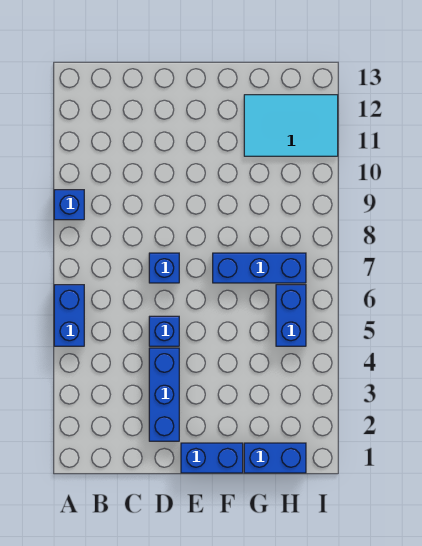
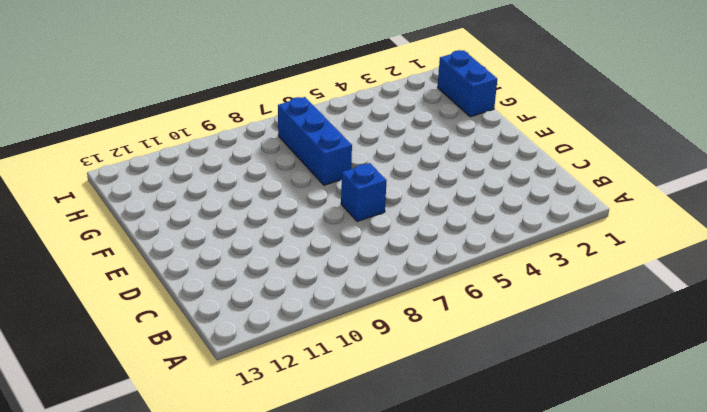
none -> blue 1x2 brick [54,285,84,346]
none -> blue 1x1 brick [54,190,84,220]

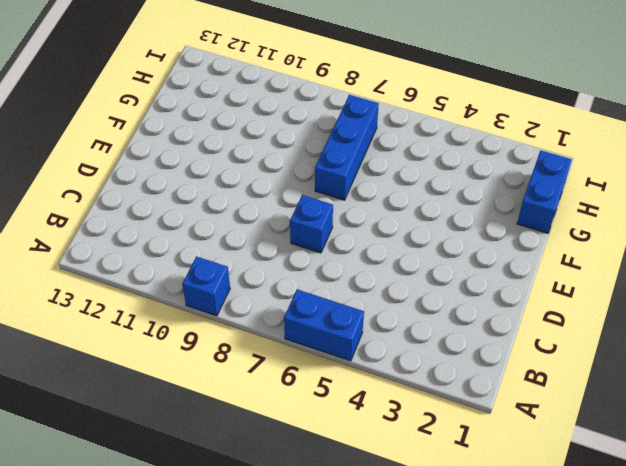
none -> blue 1x3 brick [149,348,179,441]
none -> blue 1x1 brick [149,316,179,346]

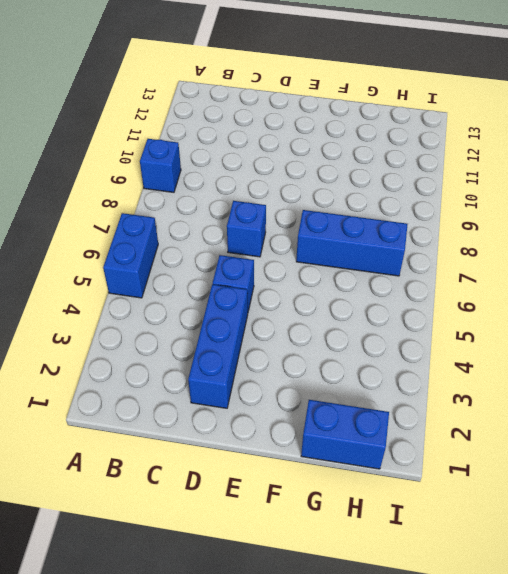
none -> blue 1x2 brick [181,443,243,473]
none -> cyan 2x3 tile [244,95,338,156]

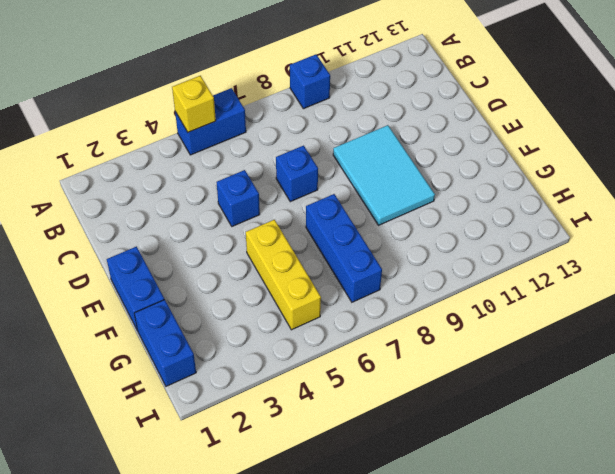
yellow 1x1 brick [172,76,216,132] -> none
cyan 2x3 tile [333,125,435,225] -> cyan 2x3 tile moved to [244,95,338,156]
yellow 1x3 brick [246,220,321,330] -> blue 1x2 brick [276,285,306,346]
none -> blue 1x3 brick [149,348,179,441]

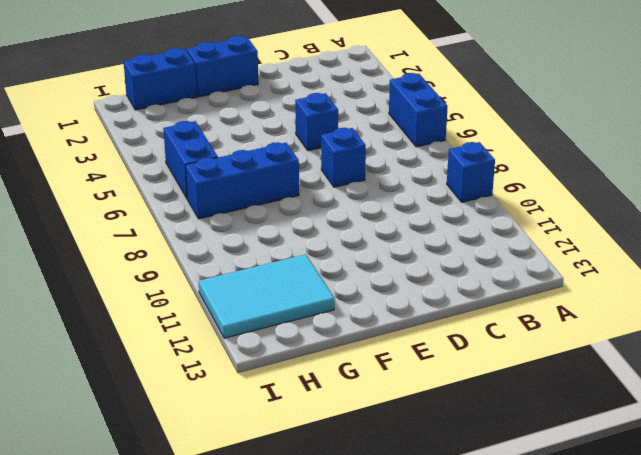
none -> blue 1x3 brick [149,348,179,441]

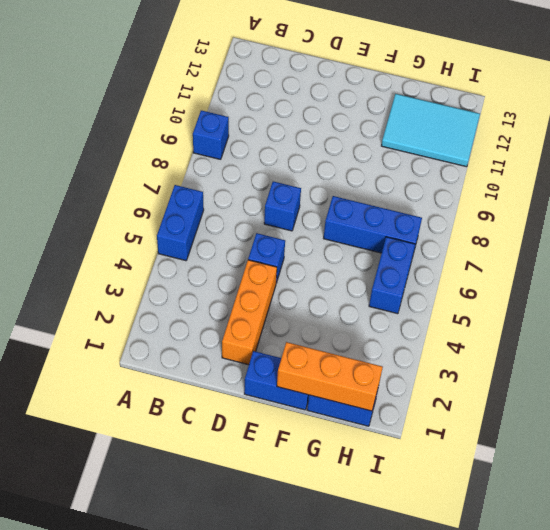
orange 1x3 brick [222,260,277,365] -> blue 1x3 brick [149,348,179,441]
orange 1x3 brick [277,342,383,411] -> none

